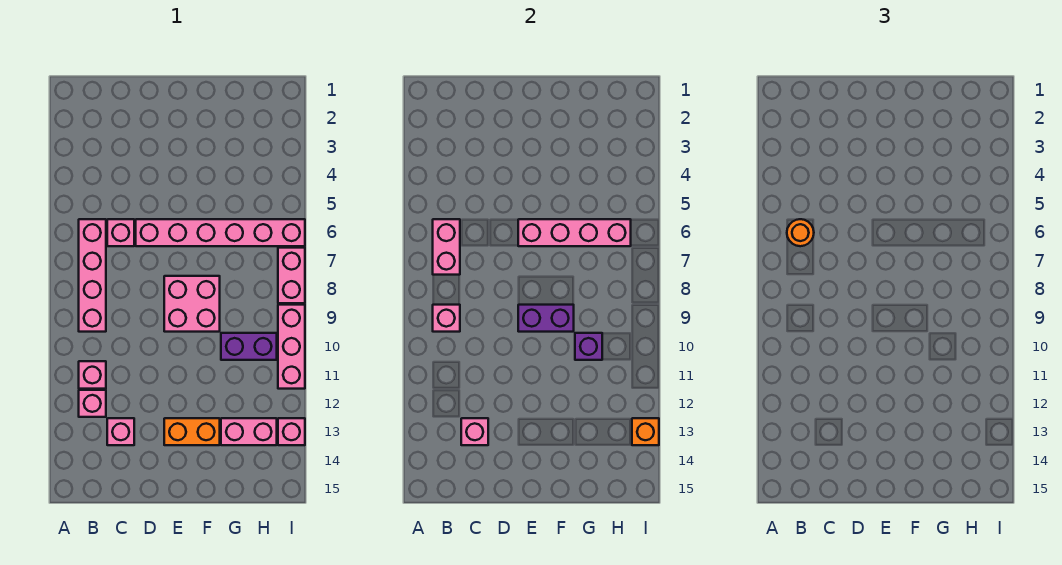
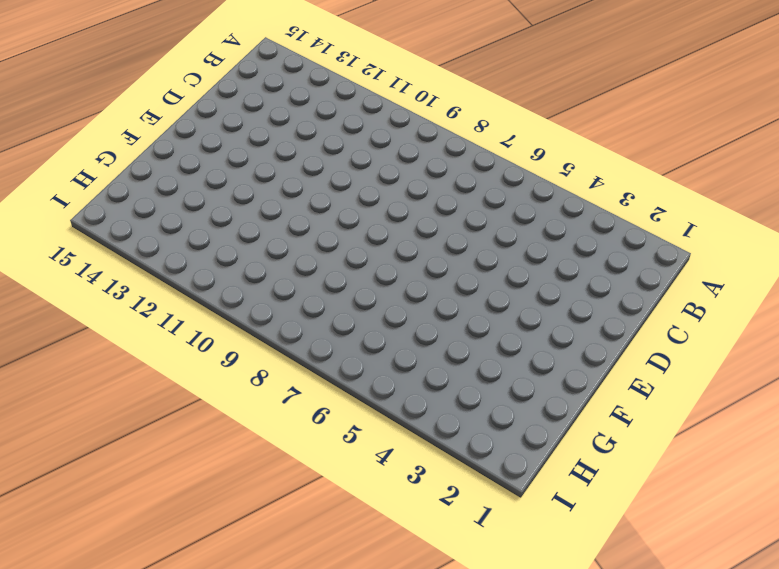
none -> pink 1x4 brick [79,219,106,332]
none -> pink 1x1 brick [79,361,106,389]
none -> pink 1x1 brick [79,390,106,417]

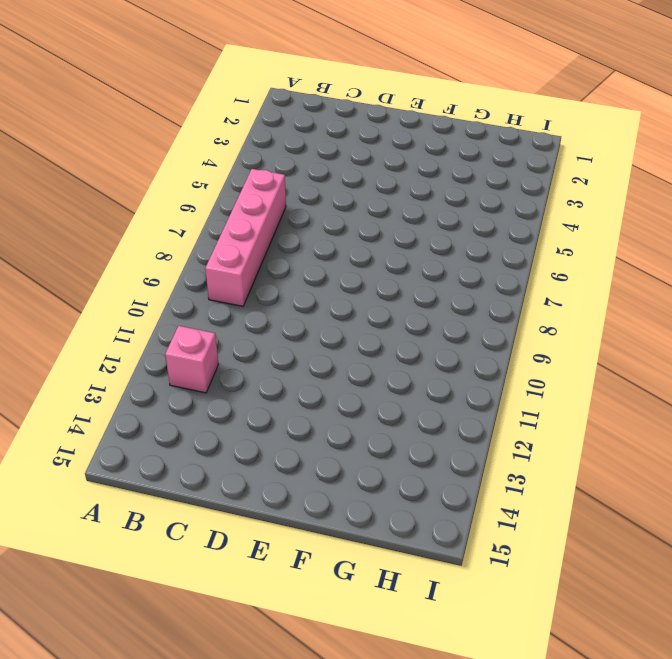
none -> pink 1x1 brick [79,361,106,389]
none -> pink 1x1 brick [107,219,134,246]
none -> pink 1x1 brick [107,418,134,445]

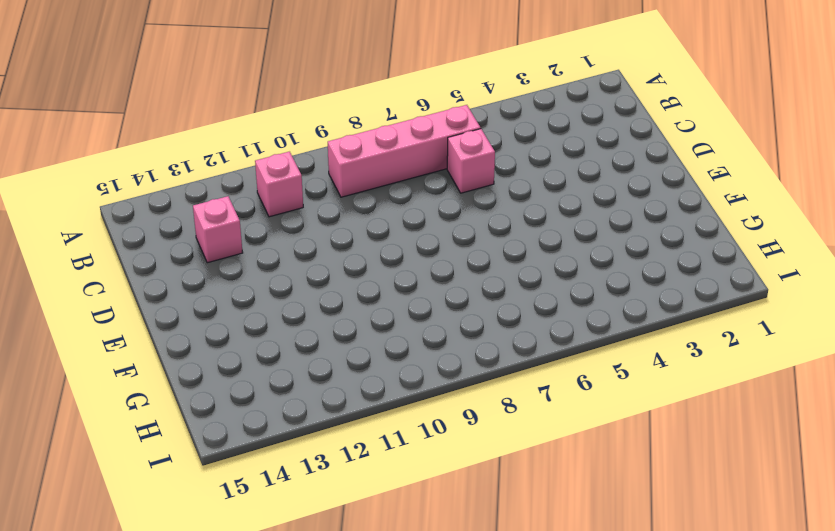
none -> pink 1x1 brick [79,390,106,417]
none -> pink 1x6 brick [136,219,305,246]
none -> pink 2x2 brick [164,276,220,332]

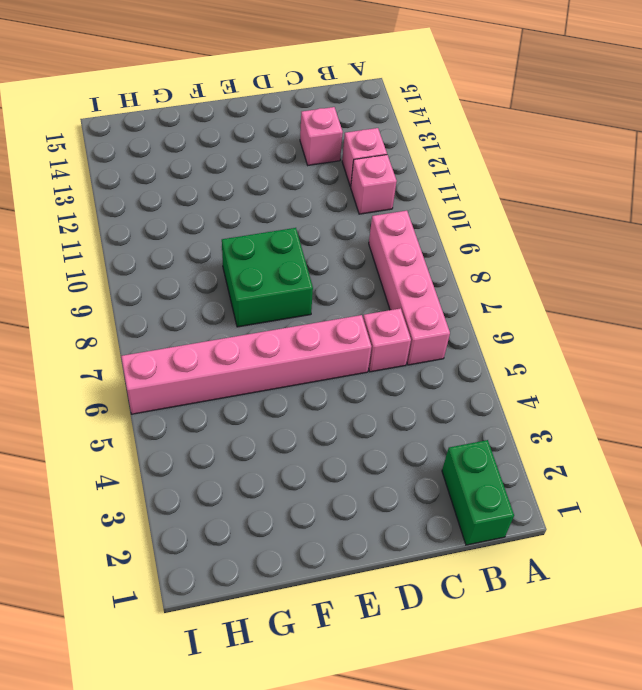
green 1x2 brick [442,440,514,545] -> none
green 2x2 brick [222,228,313,327] -> pink 2x2 brick [164,276,220,332]
none -> orange 1x2 brick [164,418,220,445]
none -> purple 1x2 brick [221,333,277,360]
none -> pink 1x2 brick [221,418,277,445]

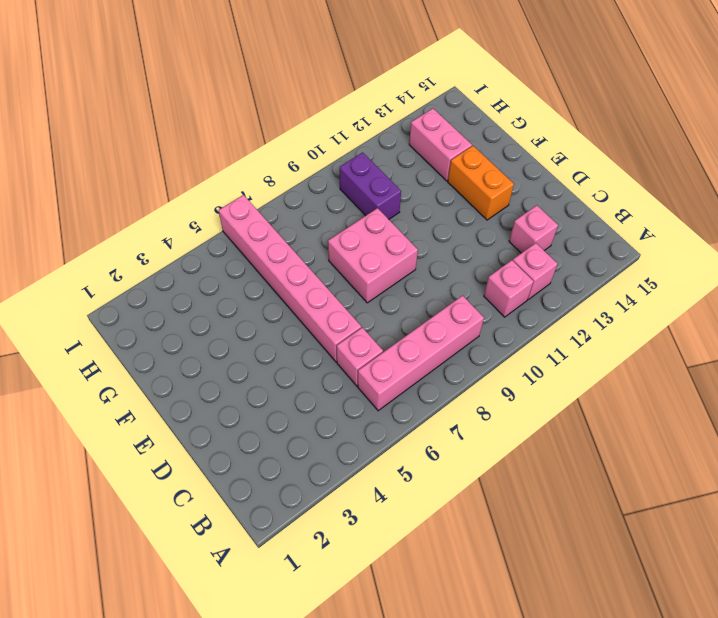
none -> pink 1x2 brick [278,248,305,303]
none -> pink 1x3 brick [278,305,305,389]
none -> pink 1x1 brick [278,418,305,445]

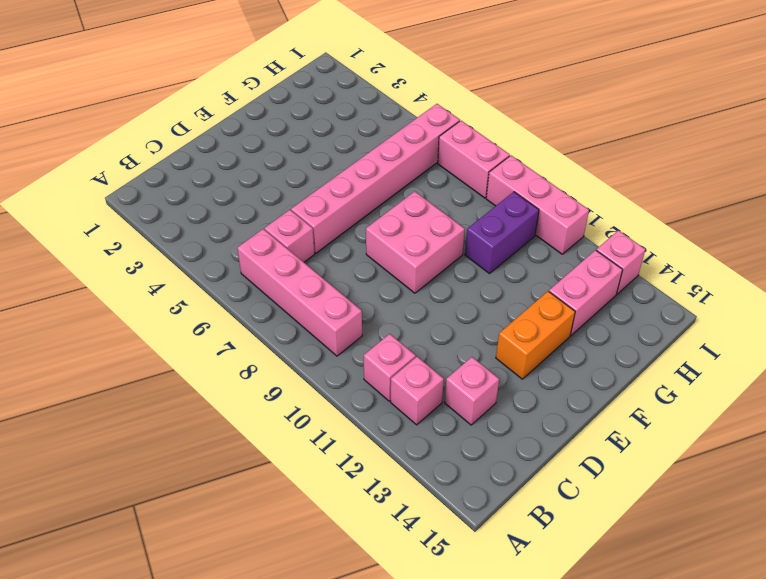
none -> pink 1x2 brick [433,219,460,275]
none -> pink 1x1 brick [433,305,460,332]
none -> pink 1x1 brick [461,418,488,445]

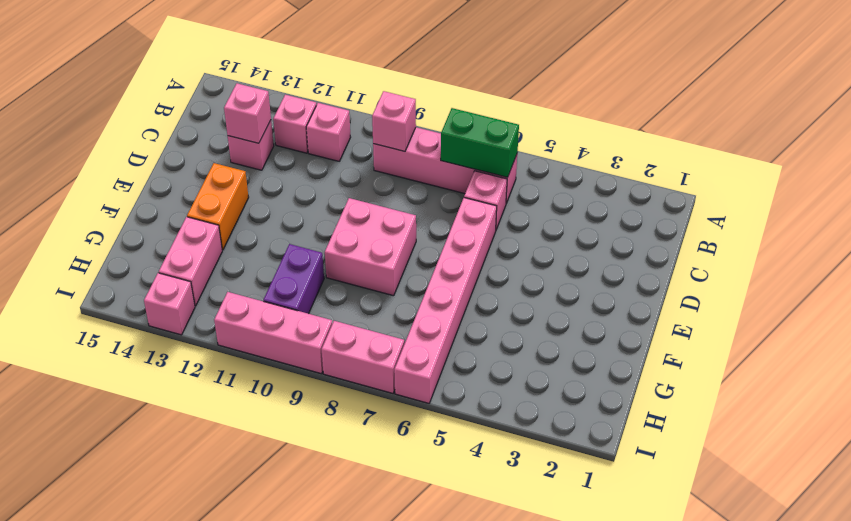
green 1x2 brick [441,108,519,177] -> pink 1x2 brick [433,219,460,275]
none -> pink 1x4 brick [518,219,631,246]
none -> purple 1x2 brick [518,305,574,332]
none -> purple 1x1 brick [575,333,602,360]

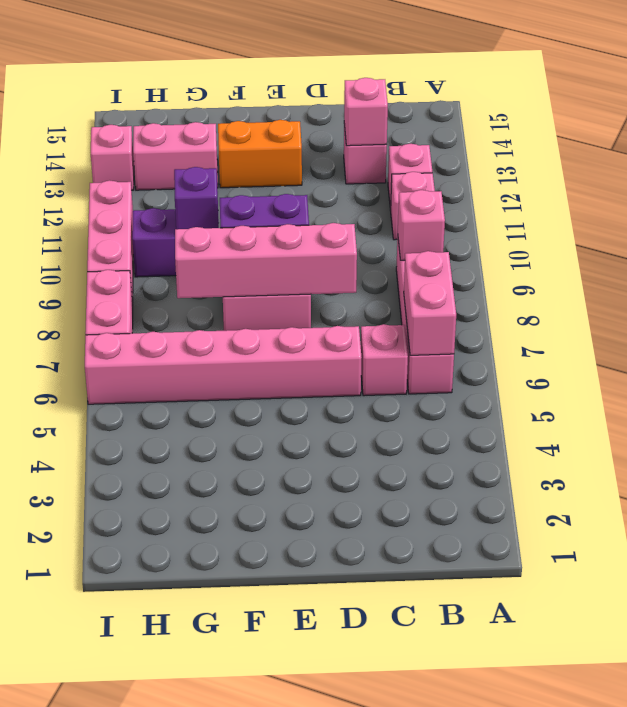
pink 1x4 brick [175,223,357,298] -> pink 1x4 brick moved to [518,219,631,246]
none -> orange 1x1 brick [632,418,659,445]
none -> orange 1x1 round brick [787,219,814,246]

